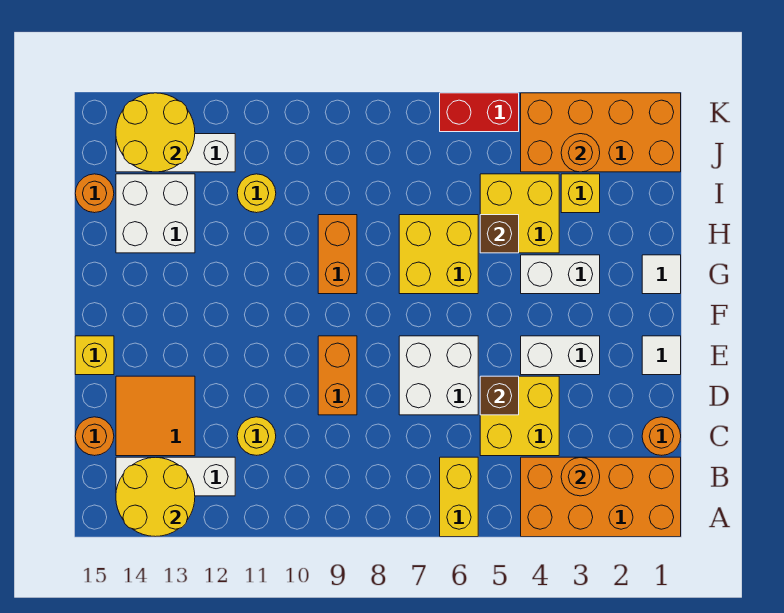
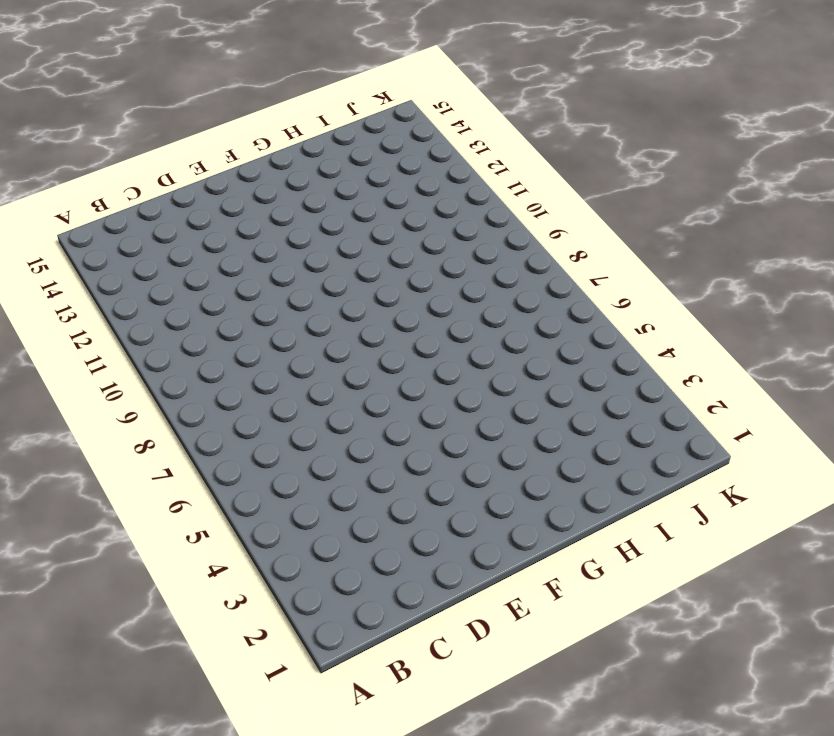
none -> orange 2x4 brick [521,457,681,537]
none -> yellow 1x2 brick [440,457,478,537]
none -> white 1x3 brick [116,457,235,496]
none -> orange 1x1 round brick [642,417,681,455]

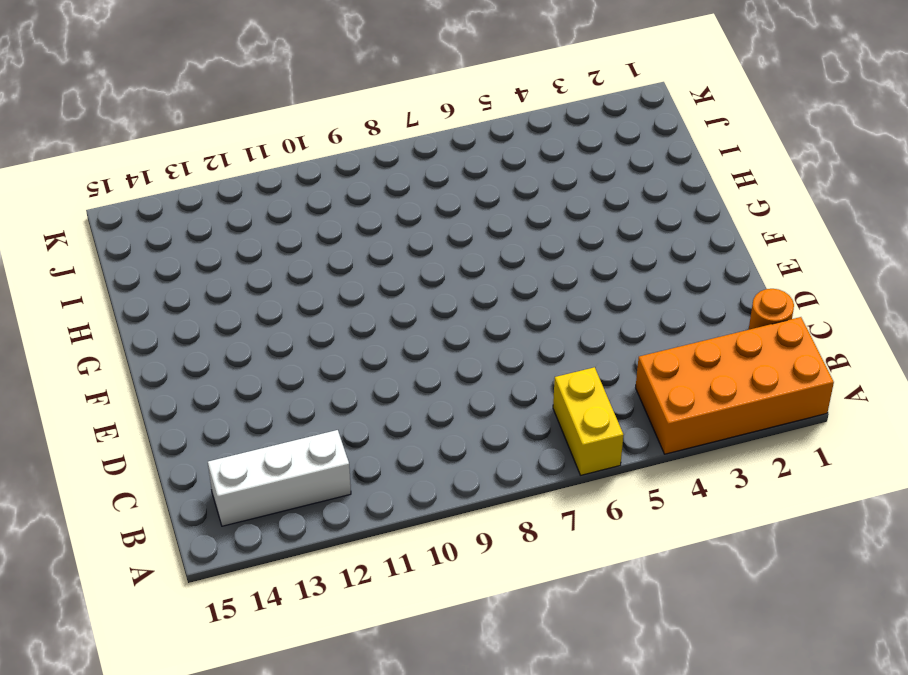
none -> yellow 2x2 brick [480,376,559,456]
none -> yellow 1x1 round brick [237,417,276,455]
none -> orange 2x2 tile [116,376,195,456]
none -> orange 1x1 round brick [75,417,114,456]

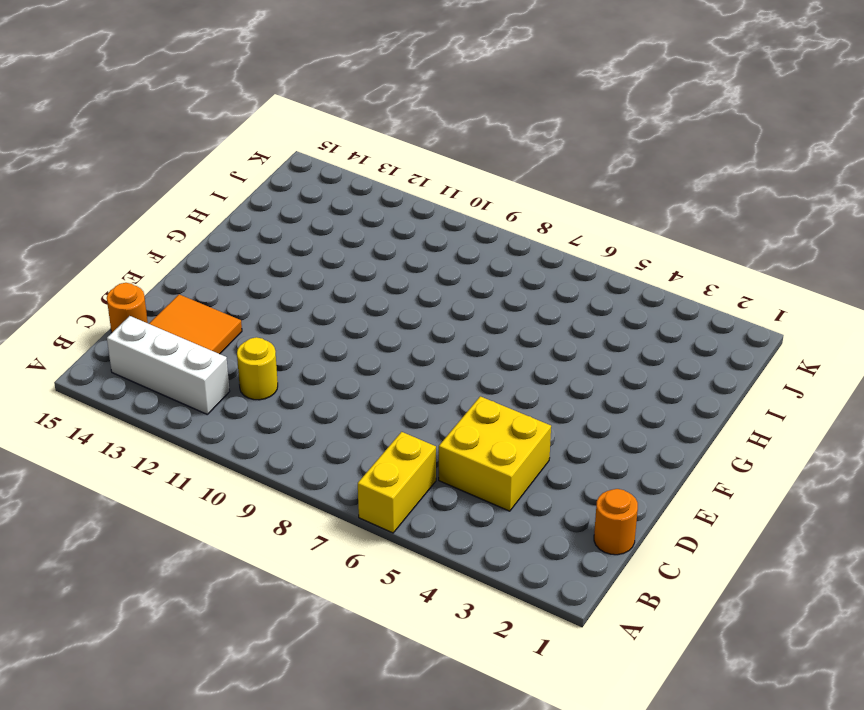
none -> orange 2x4 brick [521,457,681,537]
none -> white 2x2 brick [399,336,478,415]
none -> orange 1x2 brick [318,336,357,415]
none -> white 1x1 tile [642,336,681,375]

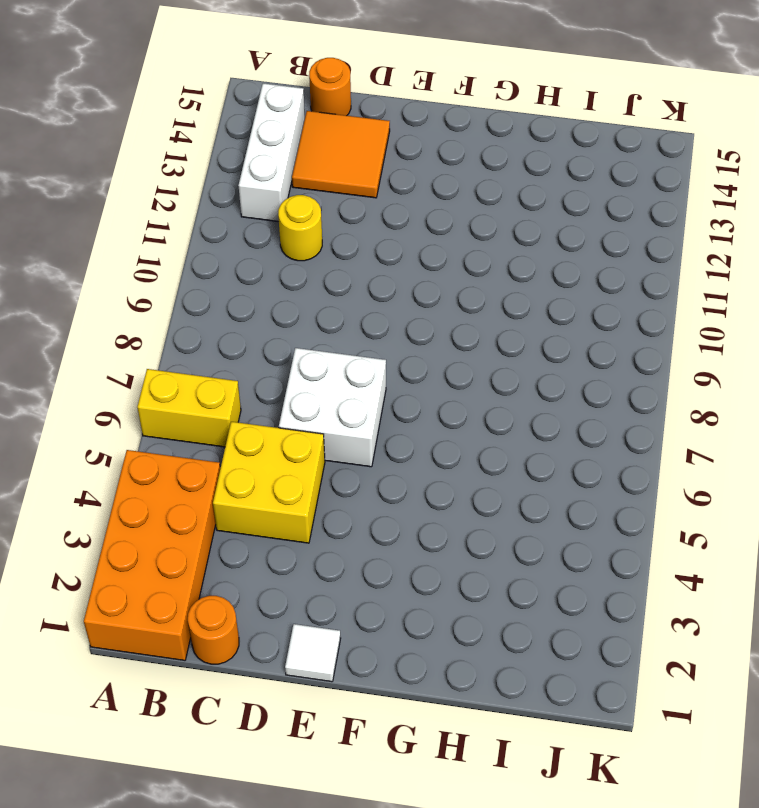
none -> orange 1x2 brick [318,336,357,415]
none -> white 1x2 brick [521,336,600,375]
none -> yellow 1x1 brick [75,336,114,375]
none -> white 1x1 tile [642,255,681,294]

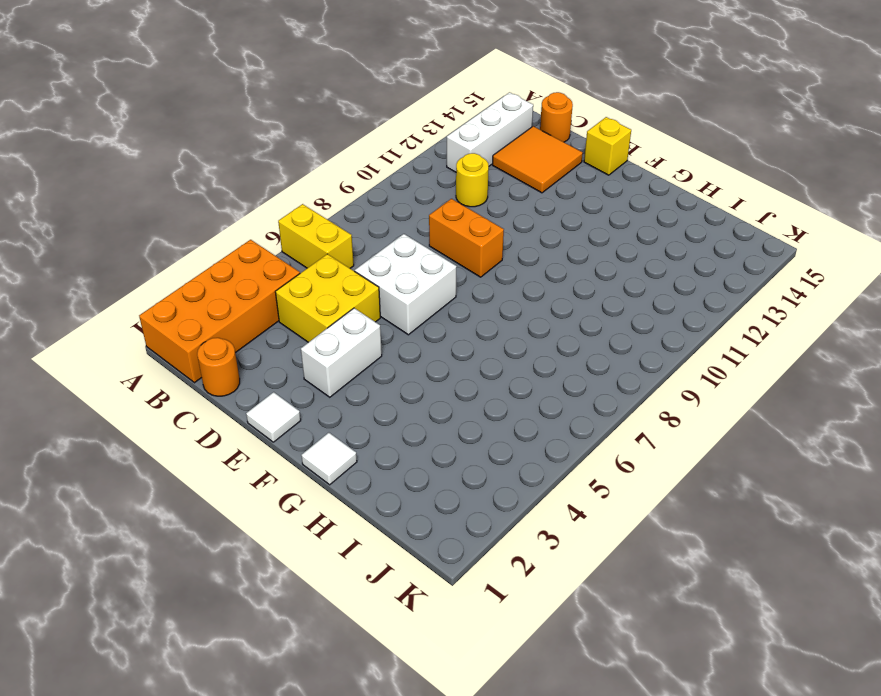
none -> white 1x2 brick [521,255,600,294]
none -> yellow 2x2 brick [399,215,478,294]
none -> orange 1x2 brick [318,215,357,294]
none -> yellow 2x2 brick [480,174,559,253]

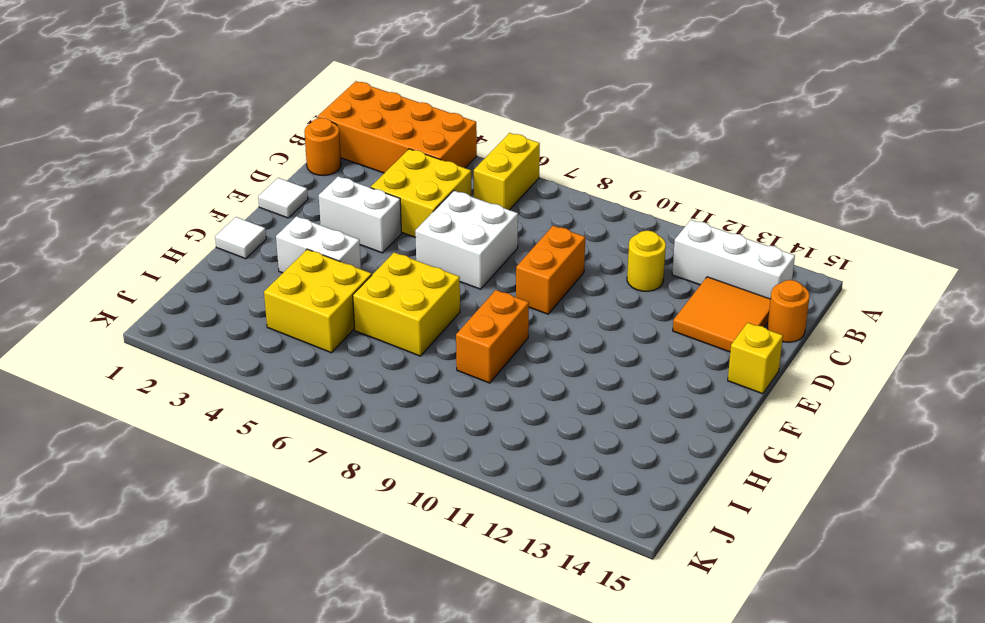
none -> white 2x2 brick [116,174,195,253]
none -> yellow 1x1 brick [561,174,600,213]
none -> yellow 1x1 round brick [237,174,276,213]
none -> orange 1x1 round brick [75,174,114,213]

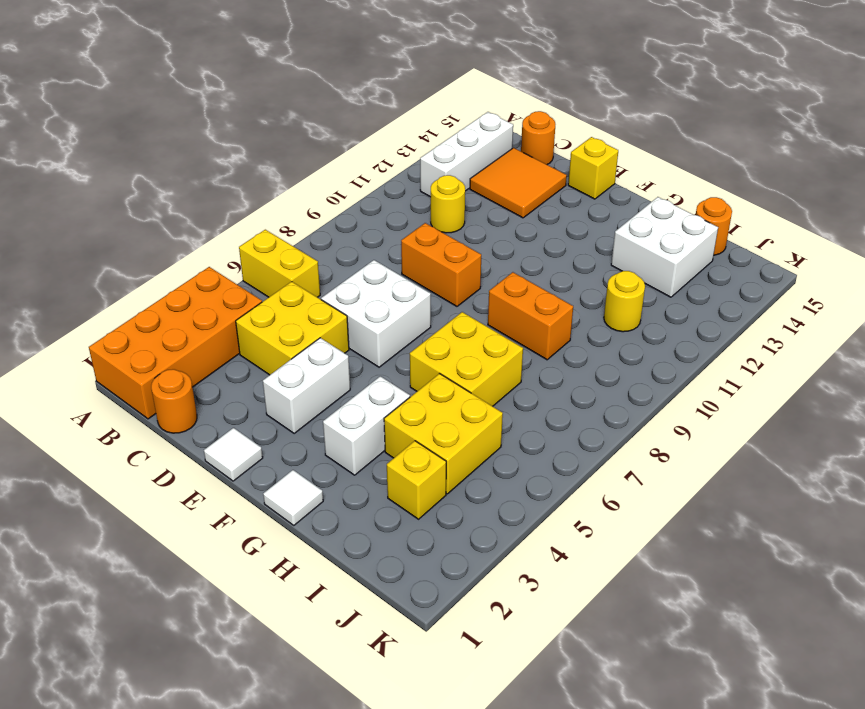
none -> orange 2x4 brick [521,93,681,172]
none -> white 1x3 brick [116,134,235,172]
none -> red 1x2 brick [440,93,519,132]
none -> yellow 2x2 round brick [116,457,195,537]

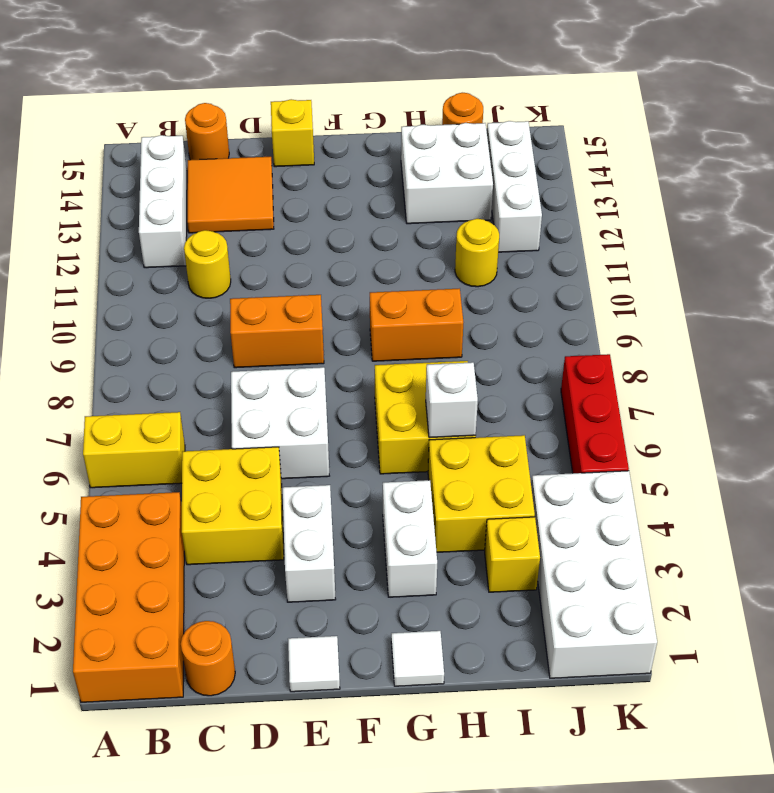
white 1x1 brick [426,362,478,438] -> none
white 2x4 brick [531,471,657,678] -> orange 2x4 brick [521,93,681,172]
red 1x3 brick [561,354,629,473] -> red 1x2 brick [440,93,519,132]
none -> yellow 2x2 round brick [116,457,195,537]
none -> orange 1x1 round brick [561,457,600,496]
none -> brown 1x1 brick [480,376,519,415]
none -> brown 1x1 brick [480,215,519,253]

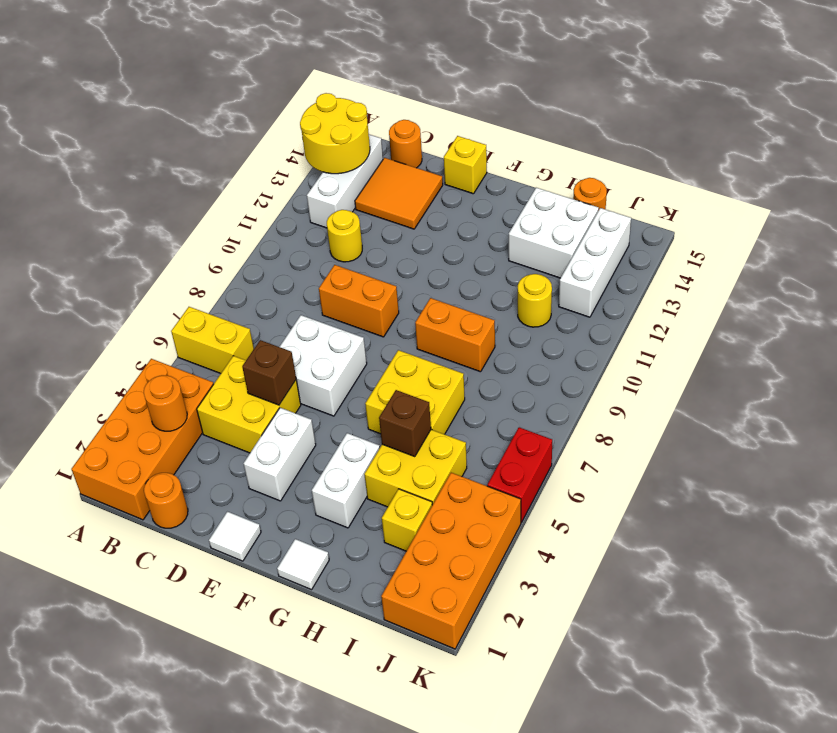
none -> orange 1x1 round brick [561,134,600,172]
none -> yellow 2x2 round brick [116,93,195,172]

